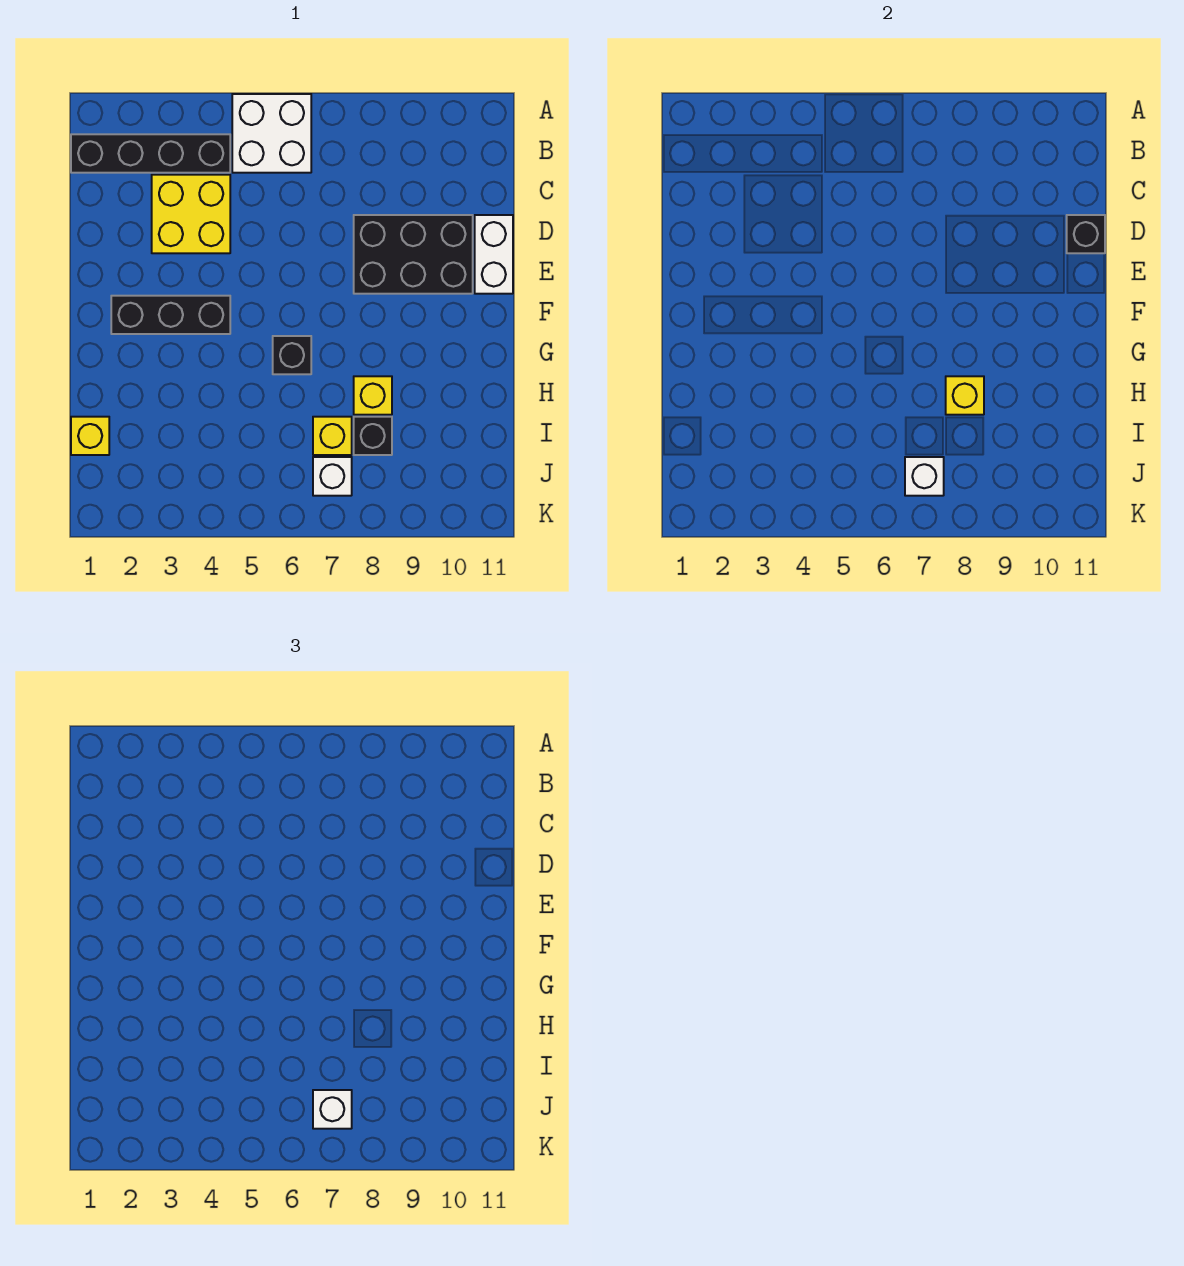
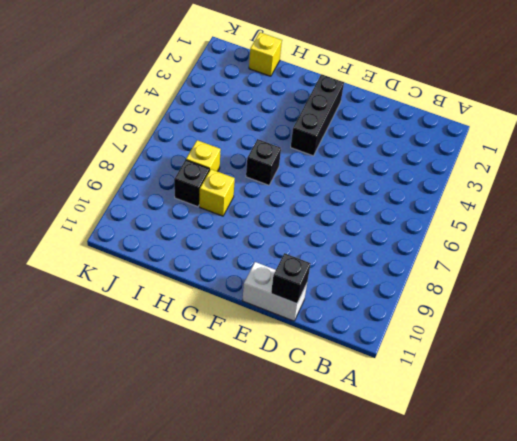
none -> white 2x2 brick [232,94,311,173]
none -> black 1x4 brick [71,134,230,173]
none -> yellow 2x2 brick [152,175,230,253]

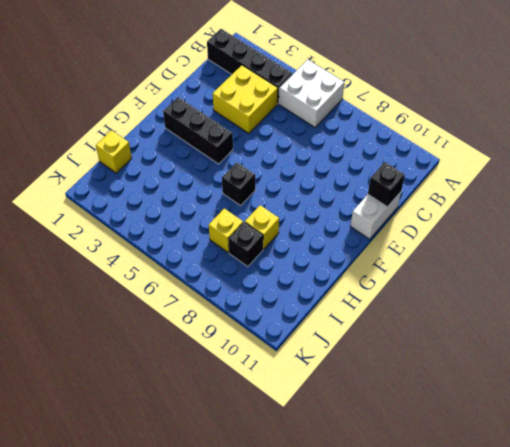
none -> black 2x3 brick [354,215,473,294]
none -> white 1x1 brick [313,457,352,496]
none -> yellow 1x1 brick [946,376,984,415]

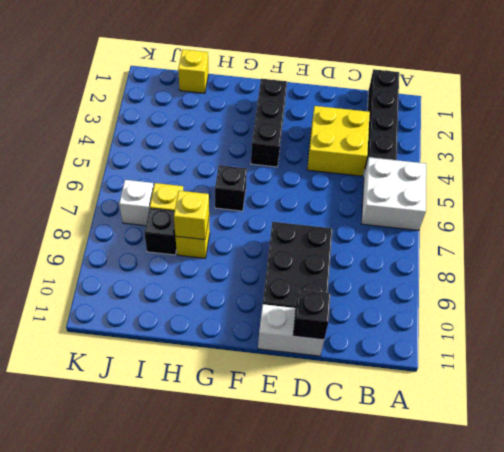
none -> white 1x1 brick [905,457,944,496]
none -> white 1x1 brick [313,1090,352,1129]

